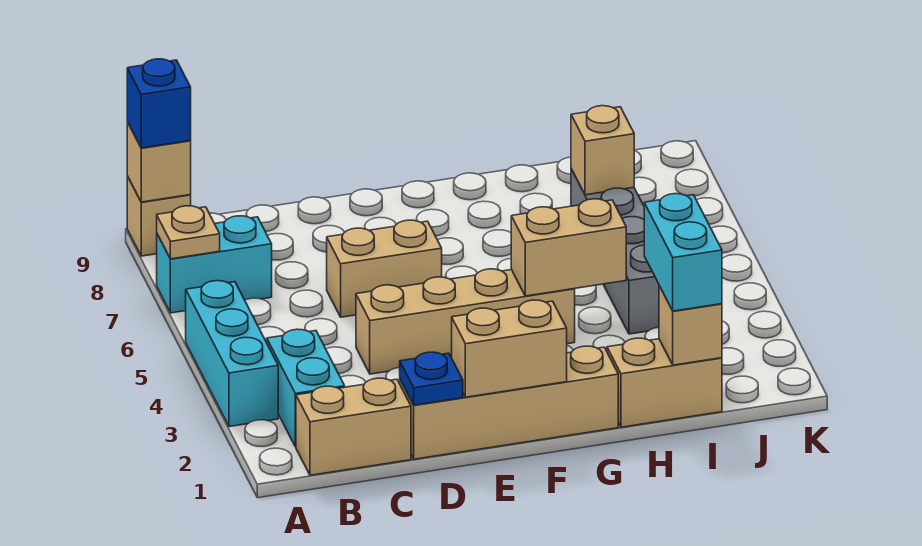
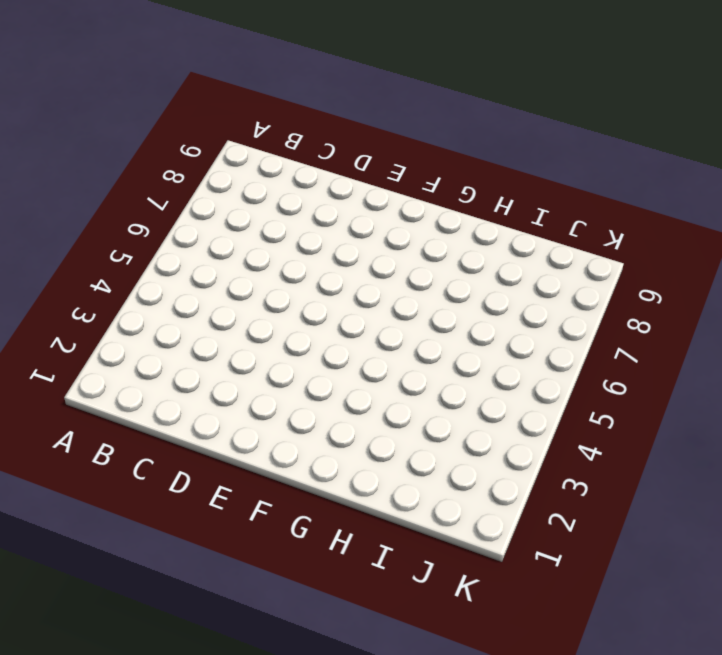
none -> cyan 1x3 brick [186,281,278,427]
none -> cyan 1x2 brick [157,216,272,313]
none -> tan 1x1 brick [127,176,191,256]

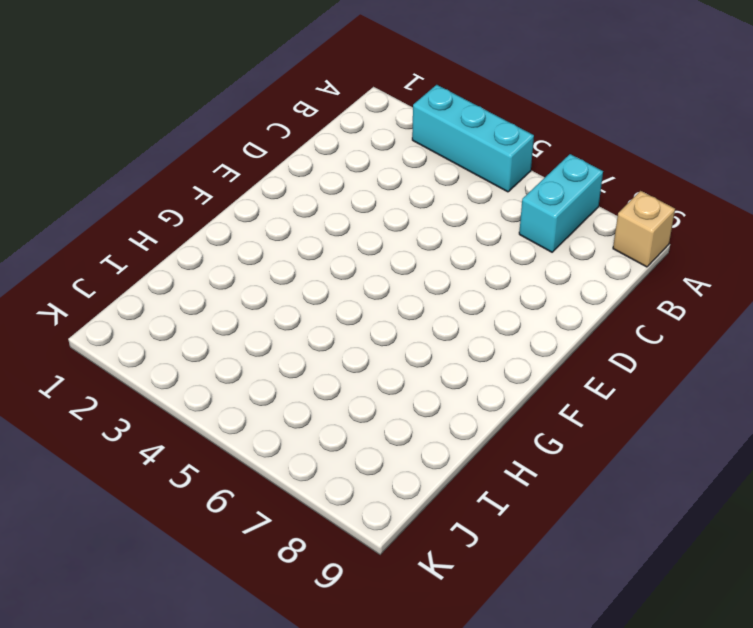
none -> tan 1x2 brick [296,378,411,475]
none -> cyan 1x2 brick [267,329,345,447]
none -> tan 1x4 brick [400,346,618,459]

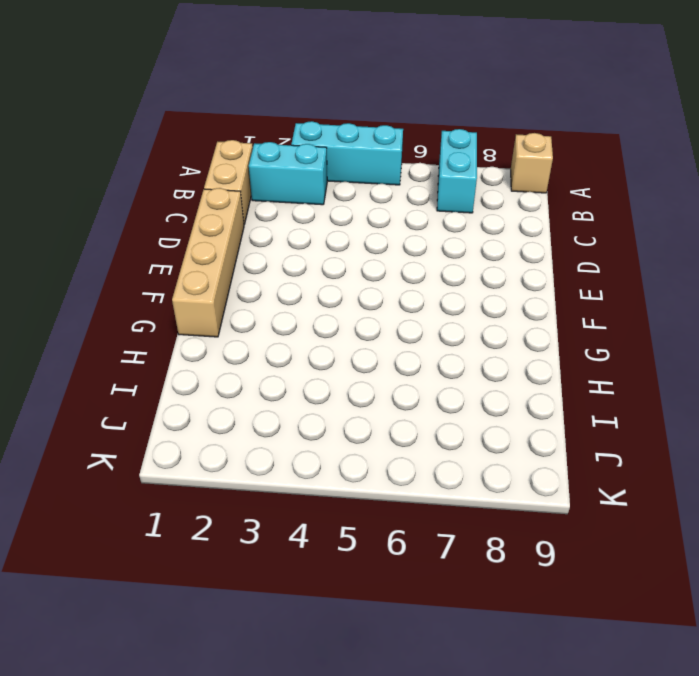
none -> tan 1x4 brick [356,269,575,374]
none -> tan 1x2 brick [327,220,442,317]
none -> tan 1x2 brick [607,338,722,427]

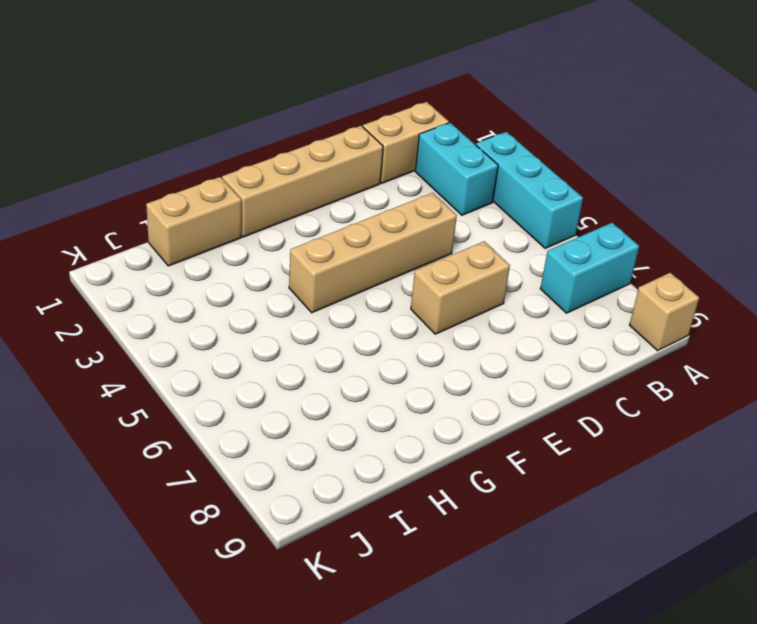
none -> grey 1x4 brick [571,169,659,334]
none -> tan 1x1 plate [157,206,220,259]
none -> tan 1x1 brick [127,122,191,202]

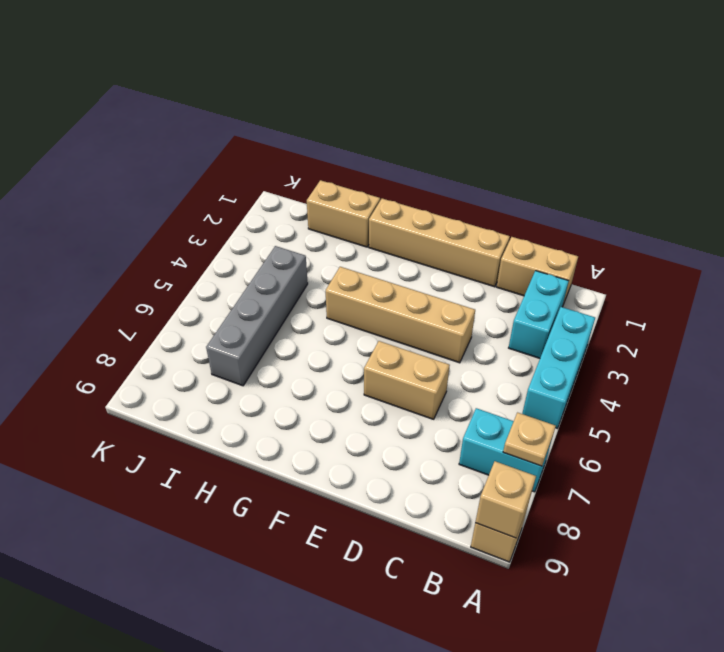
none -> blue 1x1 plate [400,352,463,405]
none -> tan 1x2 brick [452,300,567,397]
none -> tan 1x2 brick [511,199,626,296]

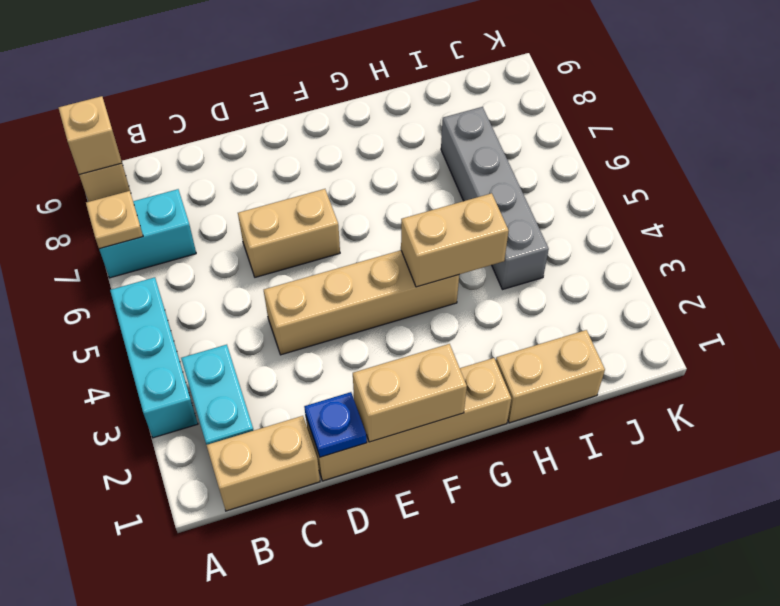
none -> tan 1x1 brick [659,286,722,365]
none -> tan 1x1 brick [571,106,634,195]
none -> blue 1x1 brick [127,59,191,148]

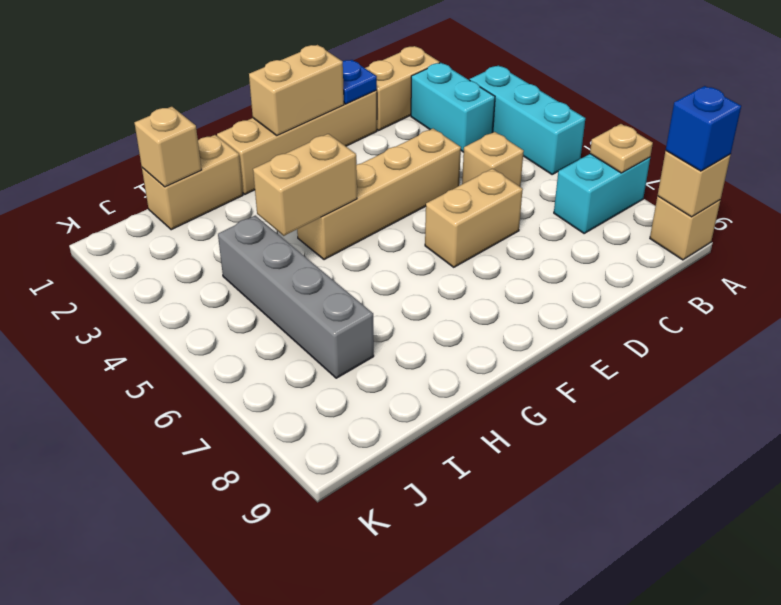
tan 1x1 brick [462,132,524,187] -> tan 1x1 brick moved to [571,106,634,195]
none -> cyan 1x2 brick [644,194,722,311]

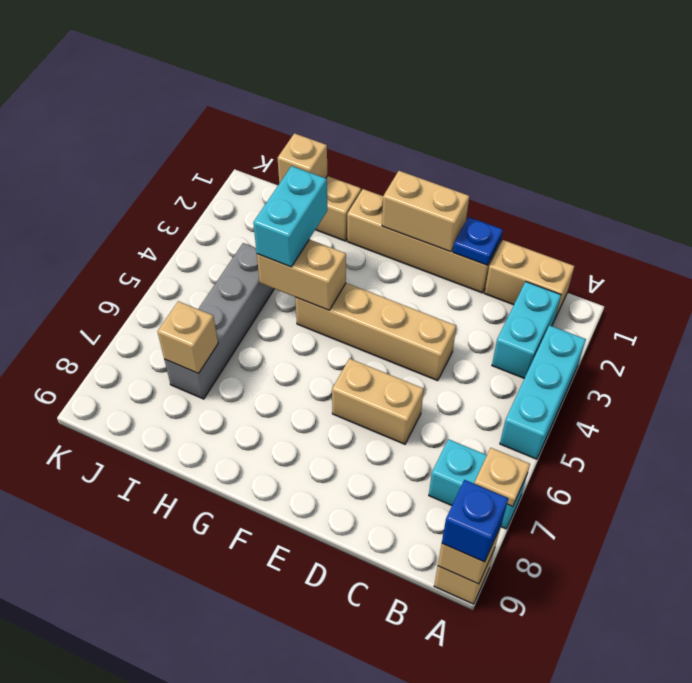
cyan 1x2 brick [253,166,327,267] -> cyan 1x2 brick moved to [644,194,722,311]

